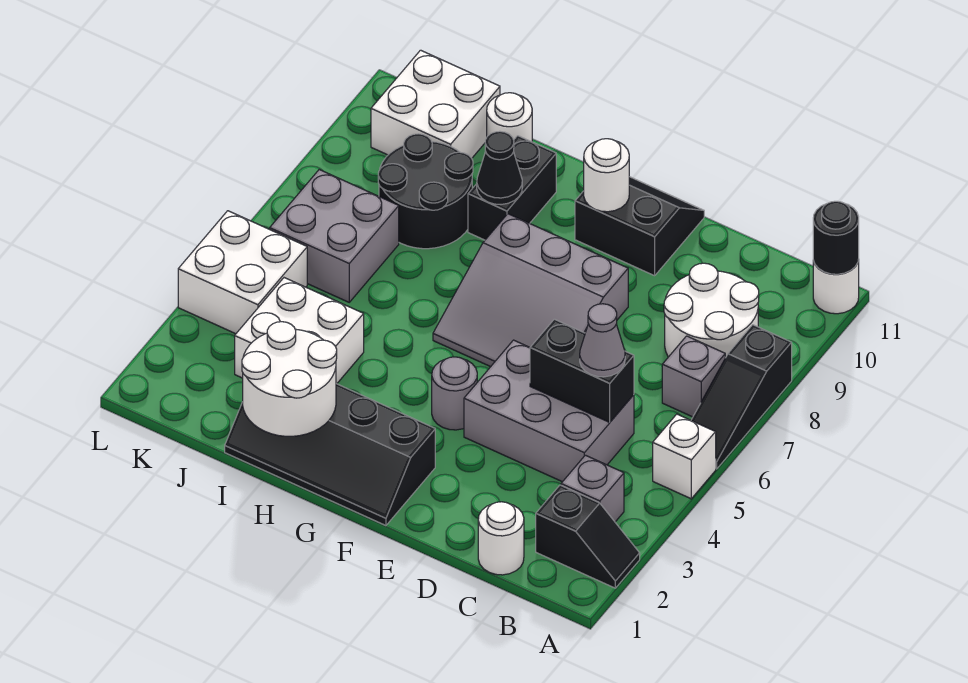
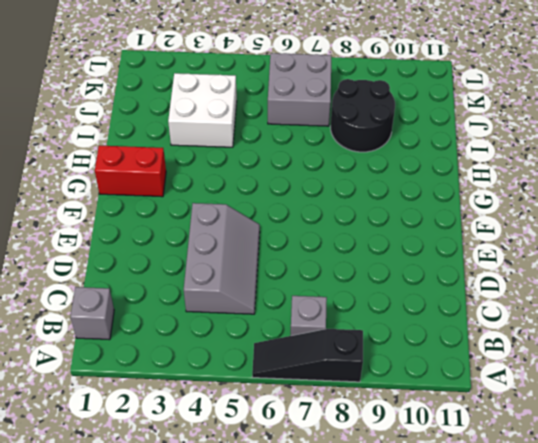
grey 1x1 brick [70,287,114,340] -> grey 1x1 brick moved to [561,455,624,522]
grey 2x3 slope [184,203,260,314] -> grey 2x3 brick [464,340,634,482]
red 1x2 brick [95,145,166,197] -> black 2x4 slope [225,384,435,526]
none -> black 1x2 slope [536,485,640,588]
none -> white 1x1 brick [653,414,716,499]
none -> white 1x1 round brick [813,260,859,314]

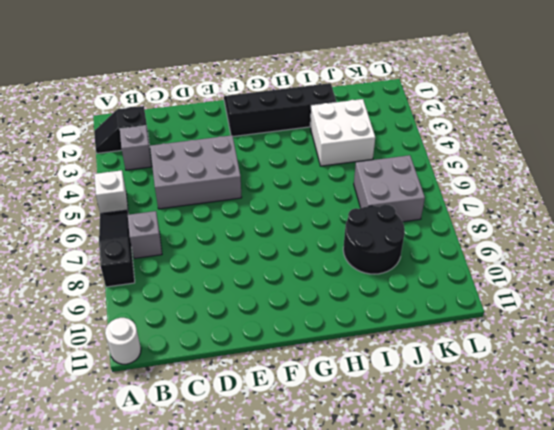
none -> white 2x2 round brick [664,263,759,358]
none -> white 1x1 round brick [478,502,524,575]
none -> grey 3x3 slope [433,214,628,367]

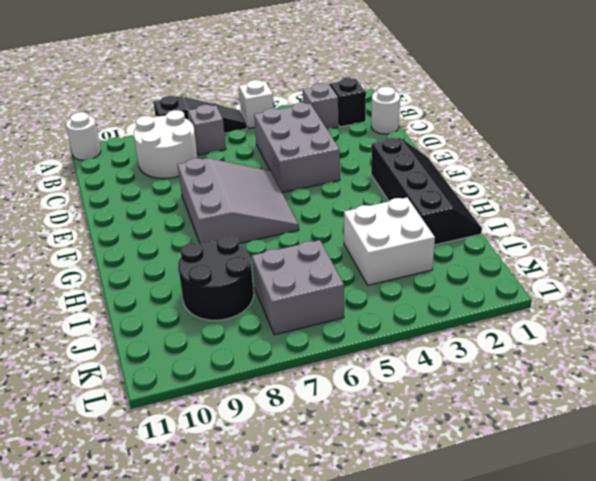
none -> black 2x2 slope [575,177,704,276]
none -> grey 1x1 round brick [432,357,477,430]
none -> black 1x2 brick [468,136,556,240]

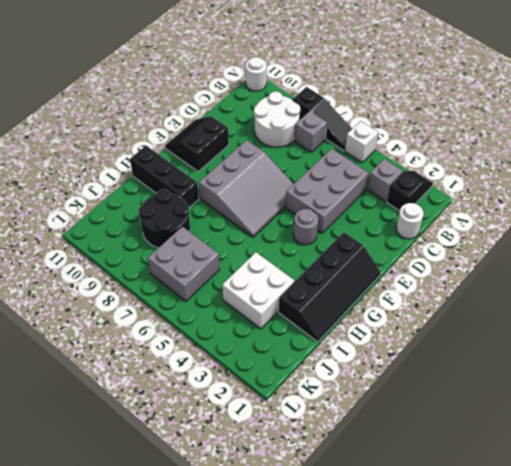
black 1x3 brick [130,146,199,207] -> black 1x2 brick [468,136,556,240]
none -> white 1x1 round brick [487,93,532,142]
none -> white 2x2 brick [371,50,500,158]
none -> white 2x2 brick [178,211,307,334]

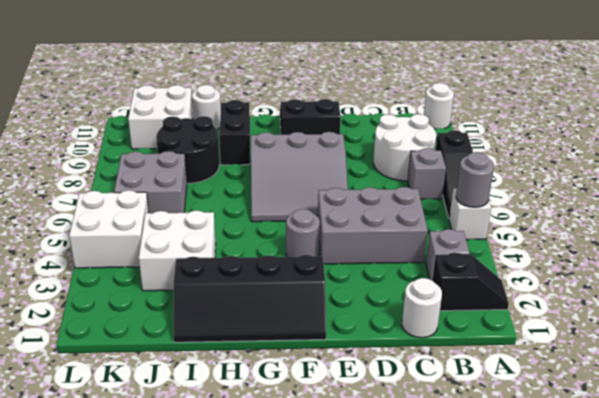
grey 1x1 round brick [456,152,494,207] -> none
none -> black 1x1 round brick [813,201,859,274]
none -> black 1x2 brick [530,319,634,422]
none -> white 1x1 round brick [584,139,629,212]

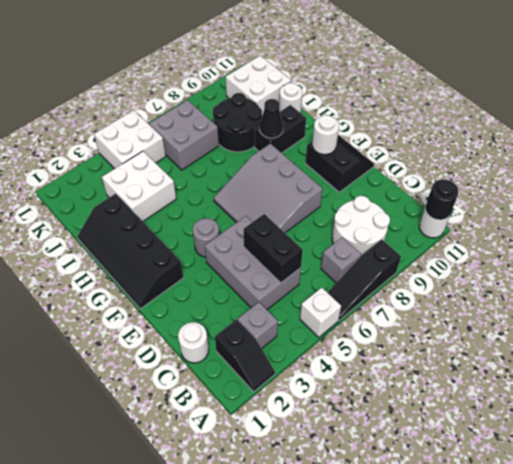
none -> white 2x2 round brick [242,322,337,436]
none -> grey 1x1 cone [580,304,625,377]

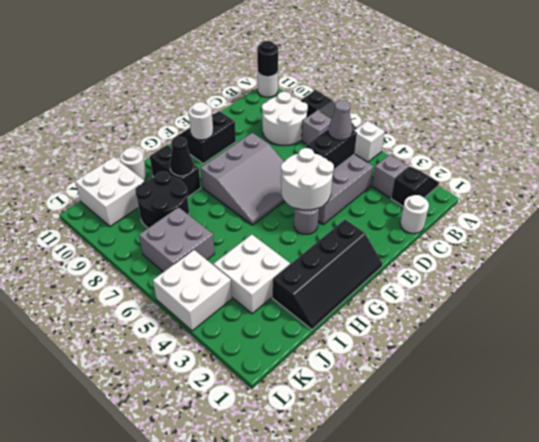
white 2x2 round brick [281,148,334,210] -> white 2x2 round brick moved to [242,322,337,436]

